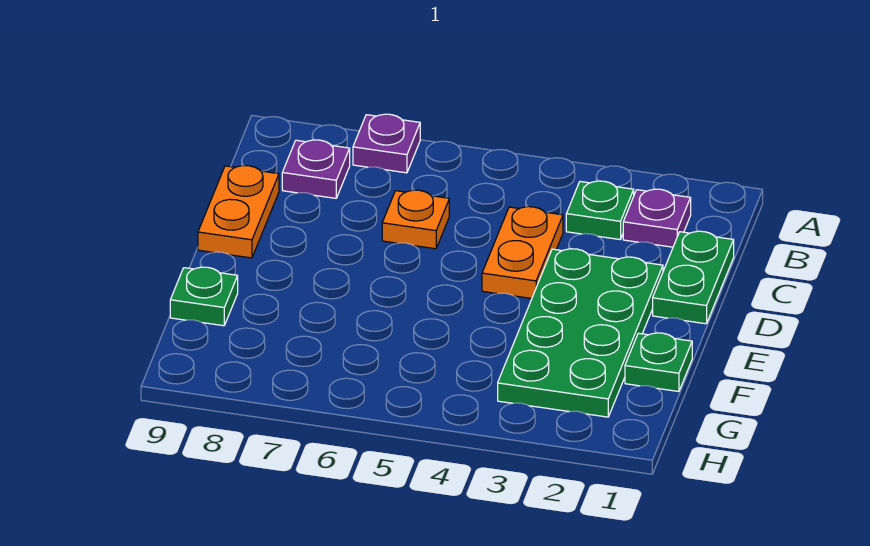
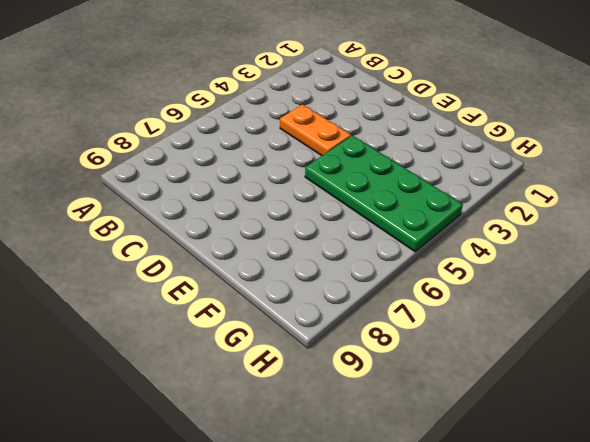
green 2x4 plate [305,136,463,252] -> green 2x4 plate moved to [498,249,663,417]
none -> purple 1x1 plate [353,114,420,173]
none -> purple 1x1 plate [623,189,691,247]

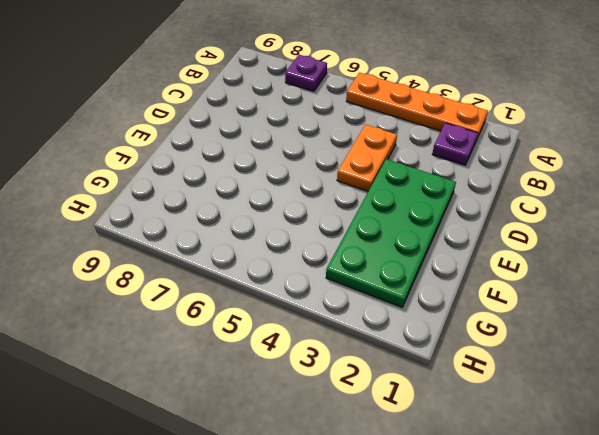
orange 1x4 plate [346,72,488,140] -> none
none -> green 1x1 plate [566,181,634,239]
none -> purple 1x1 plate [282,140,350,198]

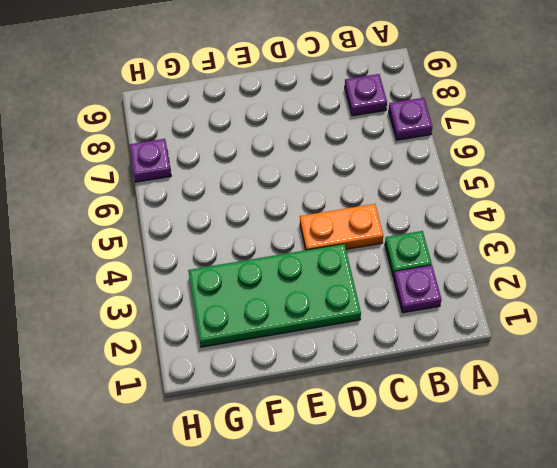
purple 1x1 plate [129,139,171,182] -> none
none -> green 1x2 plate [653,231,734,324]
none -> orange 1x1 plate [382,190,449,249]

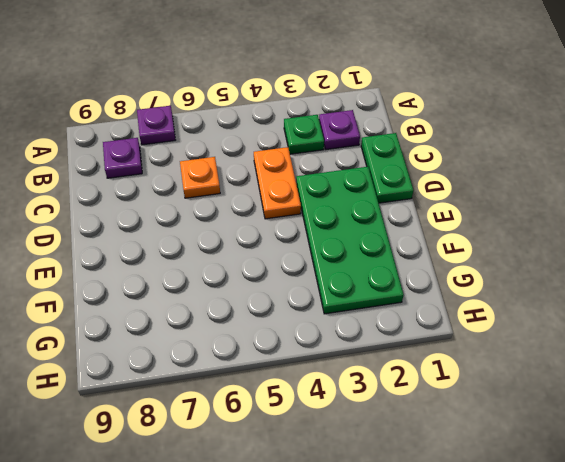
none -> orange 1x2 plate [198,166,279,258]
none -> green 1x1 plate [625,333,692,391]

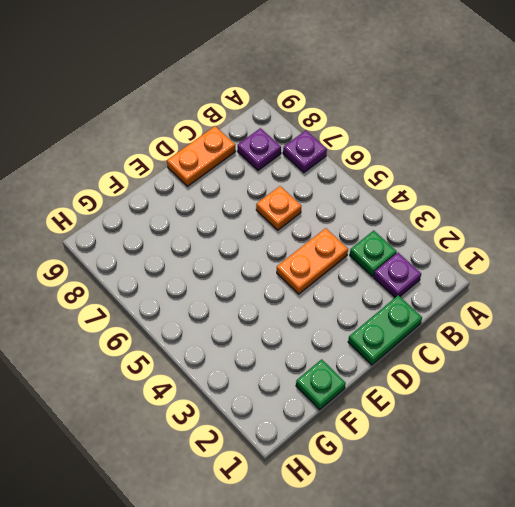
none -> green 2x4 plate [498,249,663,417]
none -> green 1x1 plate [170,267,238,326]

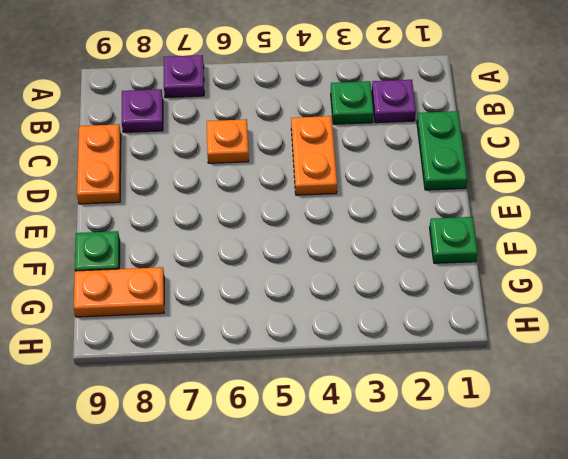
orange 1x2 plate [74,267,164,317] -> none
none -> green 2x4 plate [498,249,663,417]

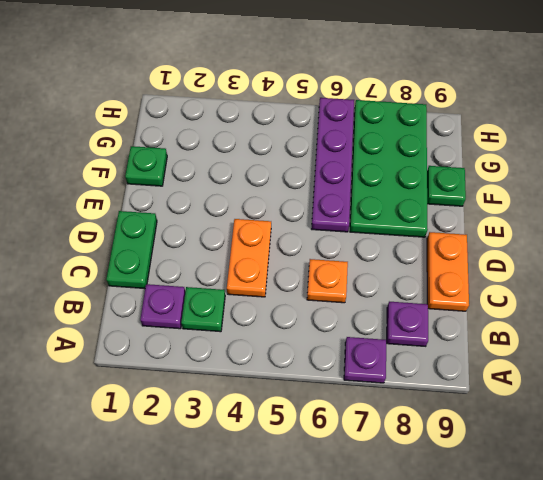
purple 1x4 plate [312,98,354,232] -> none
green 2x4 plate [350,100,428,237] -> green 2x4 plate moved to [498,249,663,417]

